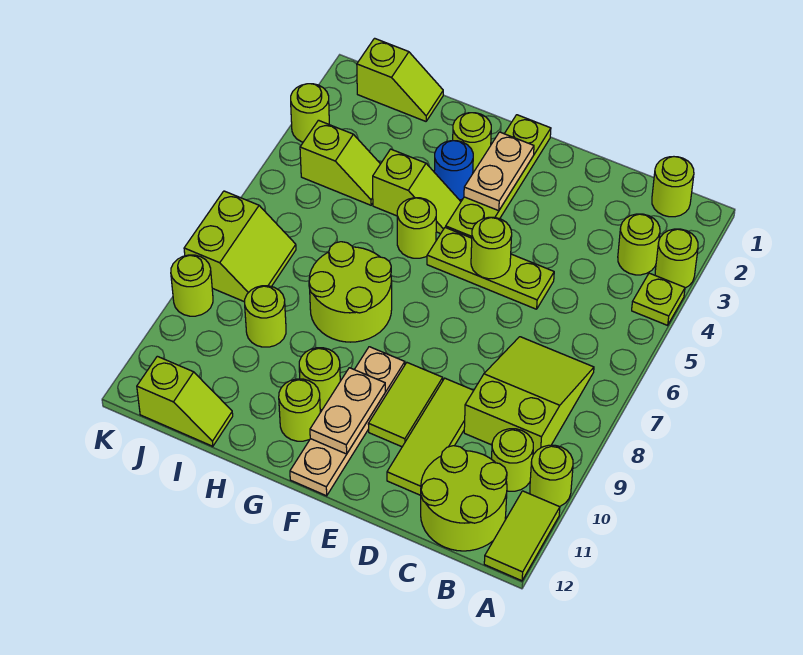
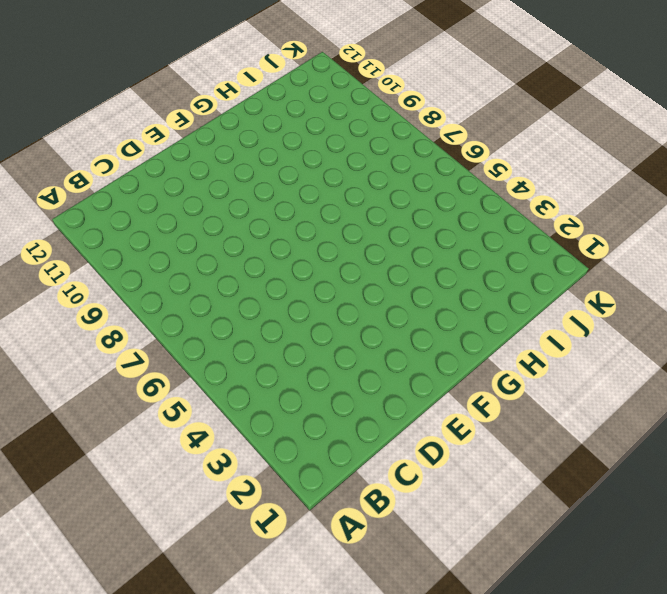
none -> lime 1x1 round brick [655,229,698,288]
none -> lime 1x1 plate [632,273,685,325]
none -> lime 1x1 round brick [530,445,573,507]
none -> lime 1x2 tile [484,491,560,581]

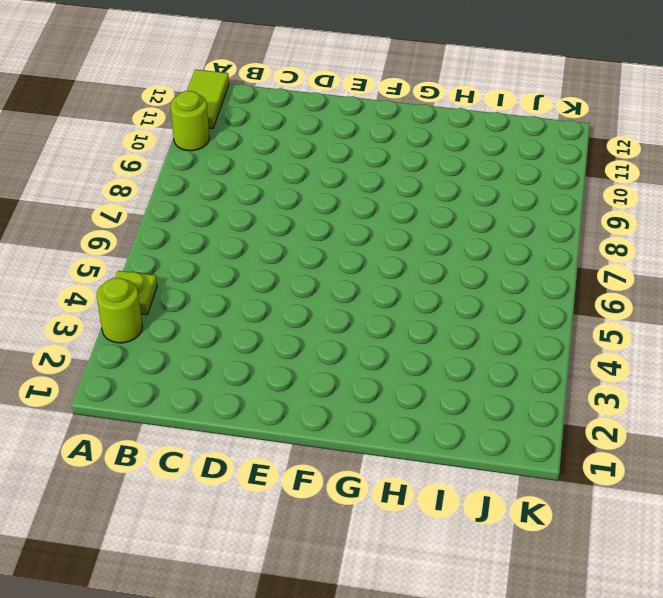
none -> lime 1x1 round brick [652,157,694,217]
none -> lime 1x1 round brick [618,214,660,275]
none -> lime 2x3 slope [464,337,594,455]
none -> lime 1x1 round brick [492,429,533,491]

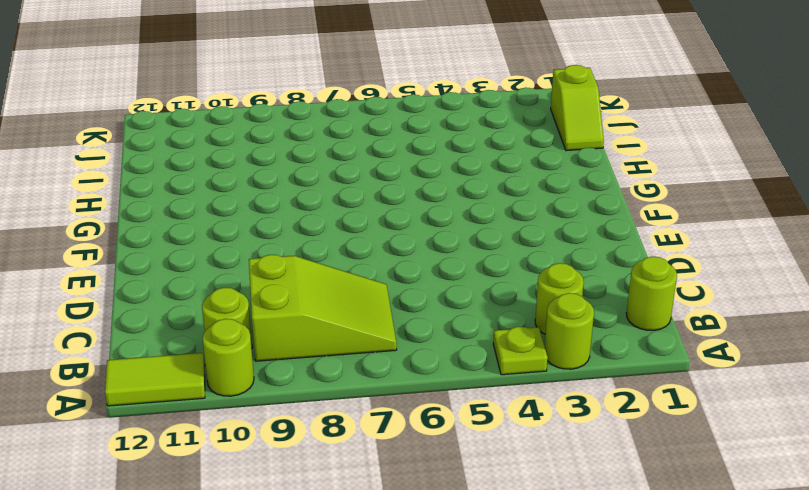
none -> lime 2x2 round brick [421,446,507,551]
none -> lime 1x3 plate [427,227,554,309]
none -> lime 1x3 tile [387,378,474,495]
none -> lime 1x2 tile [368,363,443,447]

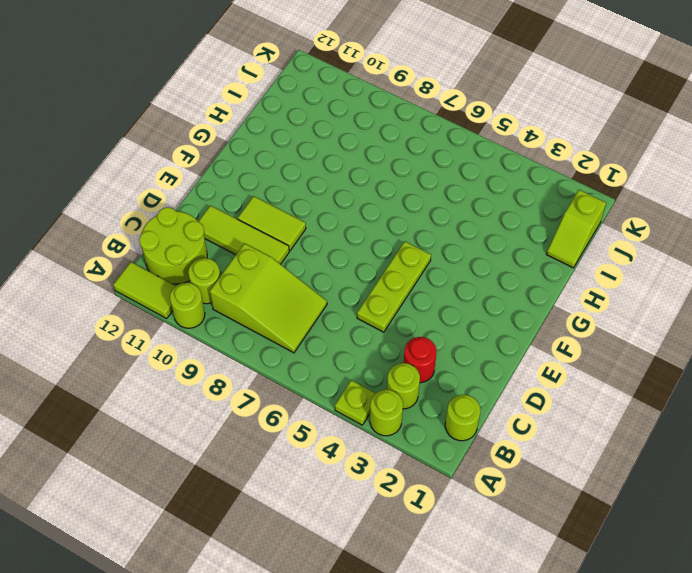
red 1x1 round brick [404,337,436,383] -> none
none -> lime 1x4 plate [446,115,551,238]
none -> tan 1x4 plate [290,347,405,496]
none -> lime 1x1 round brick [453,113,491,173]
none -> blue 1x1 round brick [434,141,473,200]

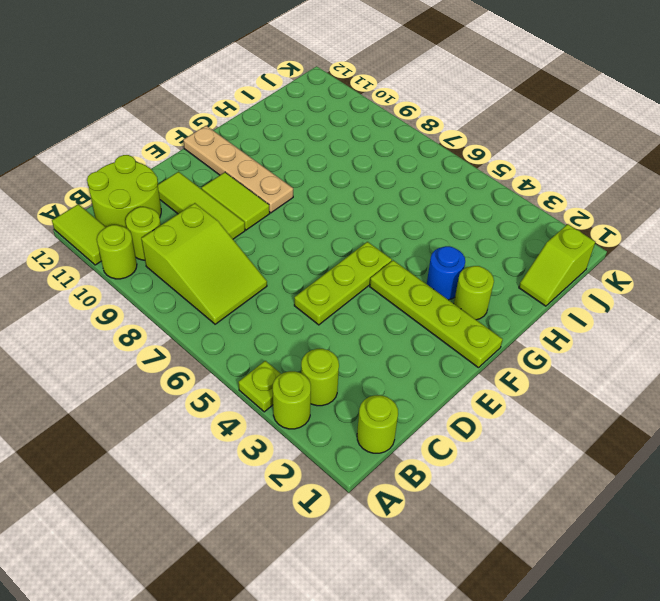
none -> lime 1x2 slope [373,149,461,234]
none -> lime 1x1 round brick [397,198,436,258]
none -> lime 2x2 round brick [309,242,392,342]
none -> lime 1x1 round brick [299,348,340,410]

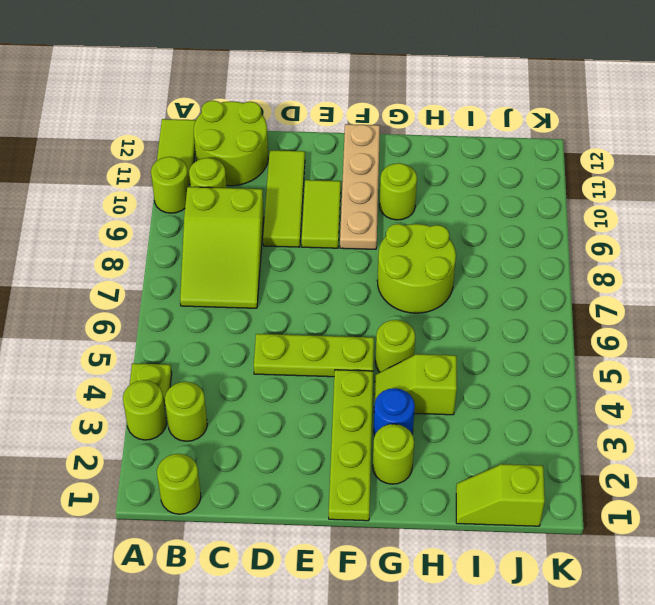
none -> lime 1x1 round brick [279,379,320,441]
none -> lime 1x2 slope [300,120,380,205]
none -> lime 1x1 round brick [245,286,286,347]
none -> lime 1x2 slope [137,356,233,446]

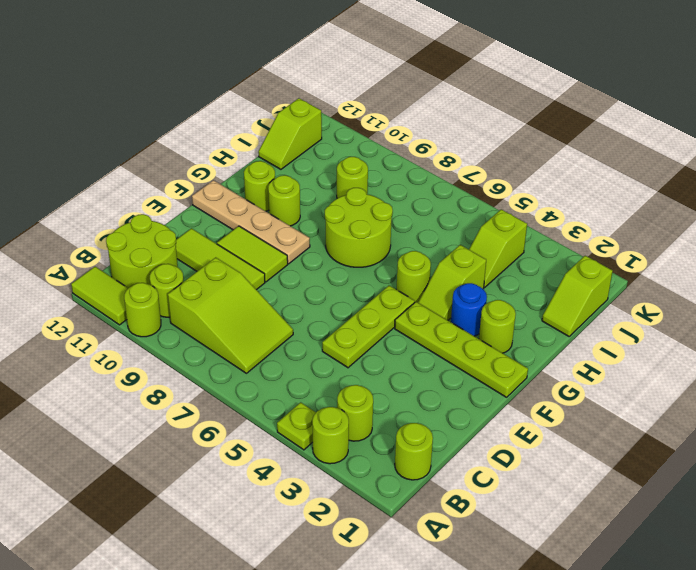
none -> lime 2x2 slope [184,191,296,302]
none -> lime 1x1 round brick [291,84,329,142]
none -> lime 1x1 round brick [171,255,213,316]
none -> lime 1x1 round brick [471,217,512,279]

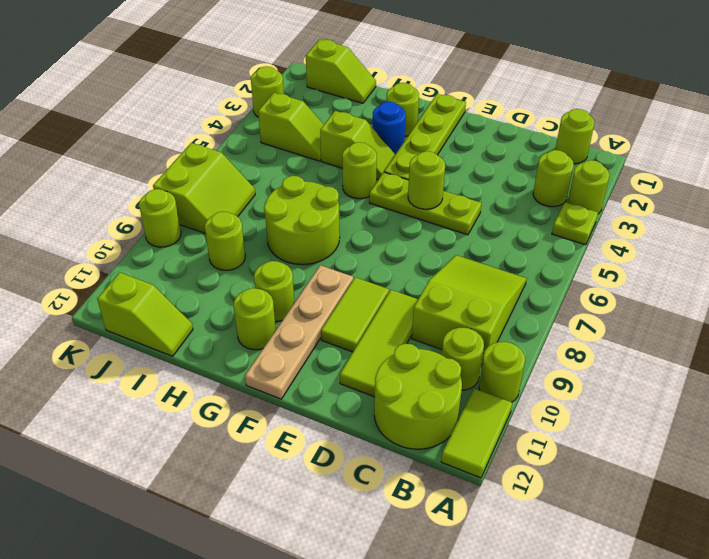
none -> tan 1x2 plate [464,132,534,211]
none -> tan 1x2 plate [310,368,385,454]

